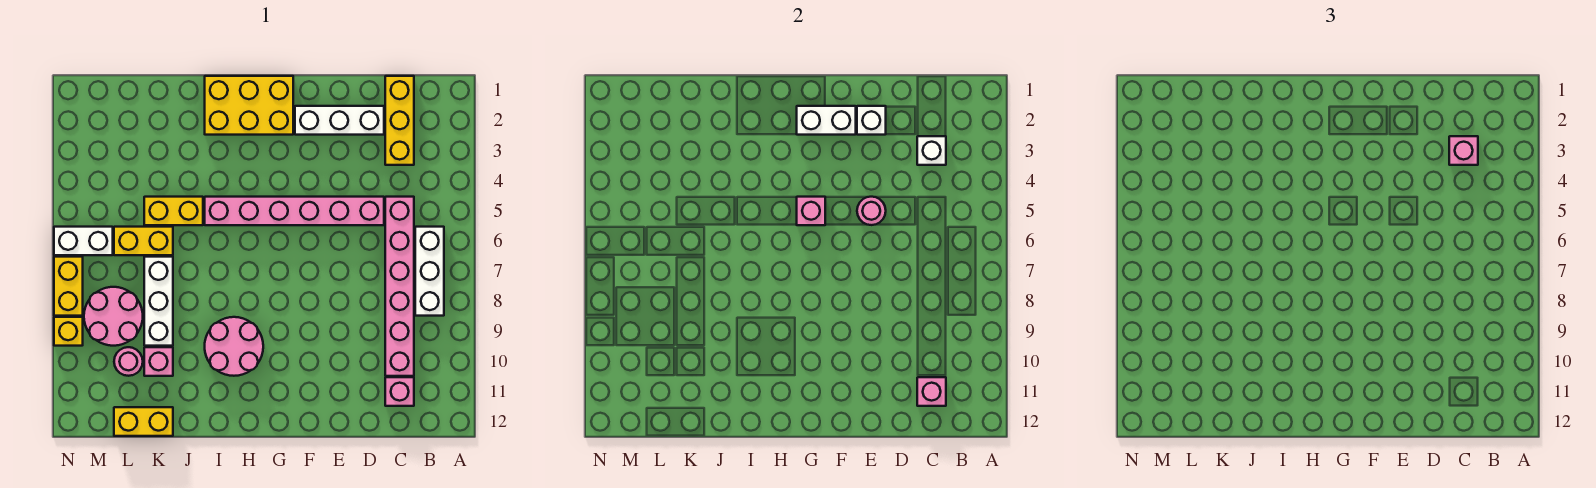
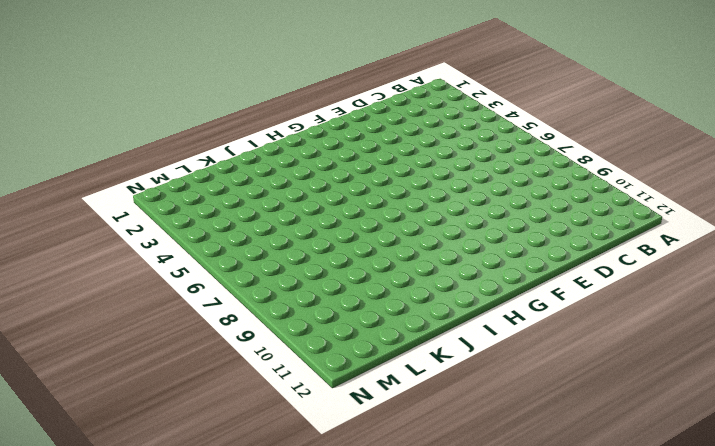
none -> white 1x3 brick [415,227,444,316]
none -> yellow 1x3 brick [385,76,414,165]
none -> pink 1x6 brick [385,197,414,376]

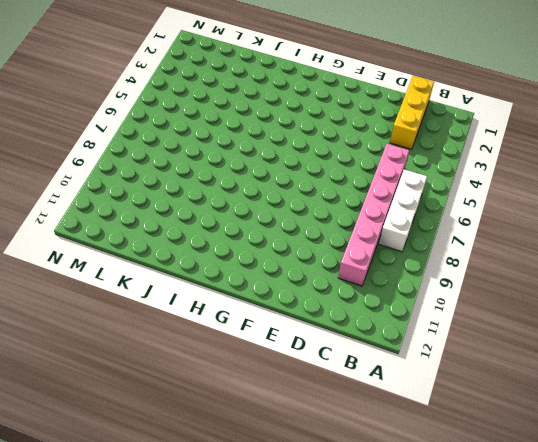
none -> pink 1x1 brick [385,377,414,406]
none -> white 1x3 brick [295,106,384,135]
none -> pink 1x6 brick [205,197,384,225]

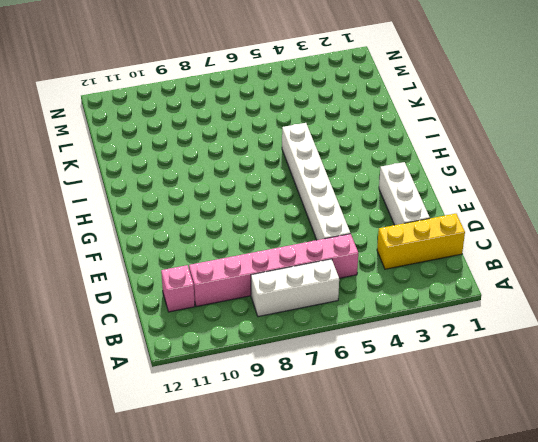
white 1x6 brick [282,123,350,240] -> pink 1x6 brick [205,197,384,225]
none -> yellow 2x3 brick [205,76,293,135]
none -> pink 2x2 round brick [205,317,263,376]
none -> yellow 1x2 brick [144,197,203,225]

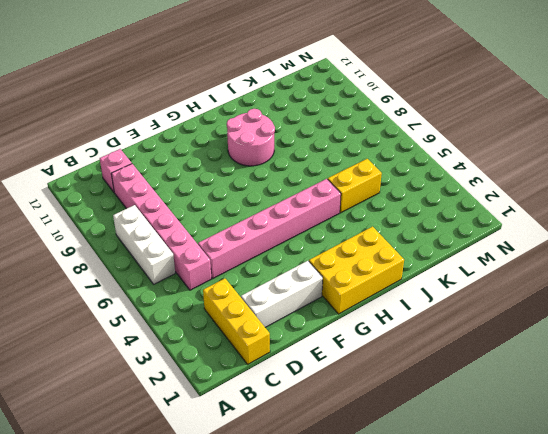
none -> yellow 1x2 brick [114,227,173,255]
none -> white 1x3 brick [144,257,173,346]
none -> pink 1x1 brick [144,347,173,376]

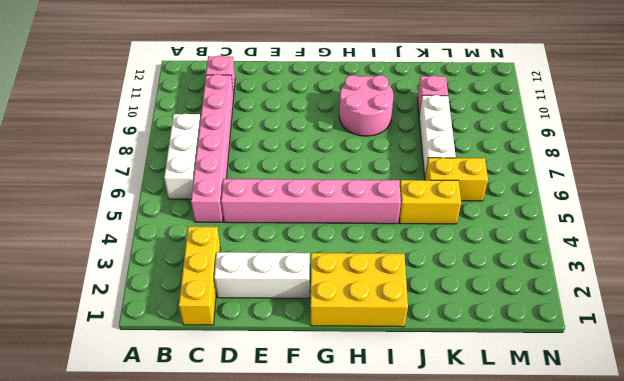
none -> yellow 1x2 brick [114,407,173,436]
none -> pink 2x2 round brick [84,287,143,346]
none -> pink 1x1 round brick [114,347,143,376]

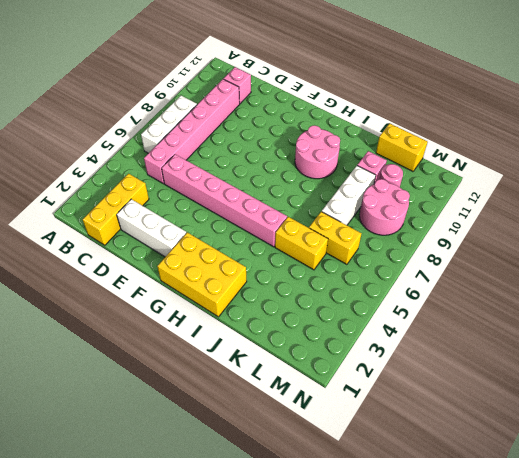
none -> white 1x2 brick [54,227,113,255]
none -> yellow 1x2 brick [54,257,83,316]
none -> yellow 1x1 brick [54,317,83,346]

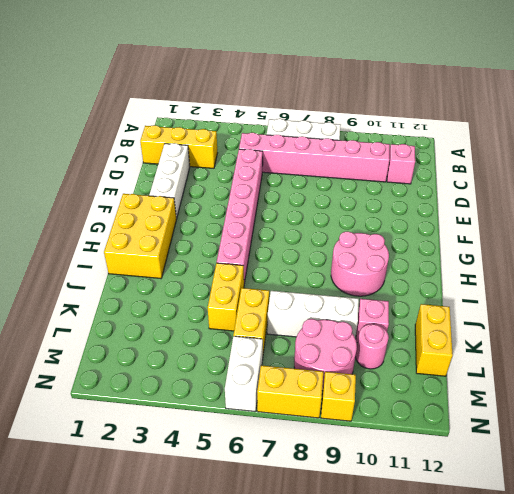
none -> white 1x1 brick [917,136,946,165]
none -> pink 1x1 brick [917,377,946,406]
none -> white 1x1 brick [857,106,886,135]

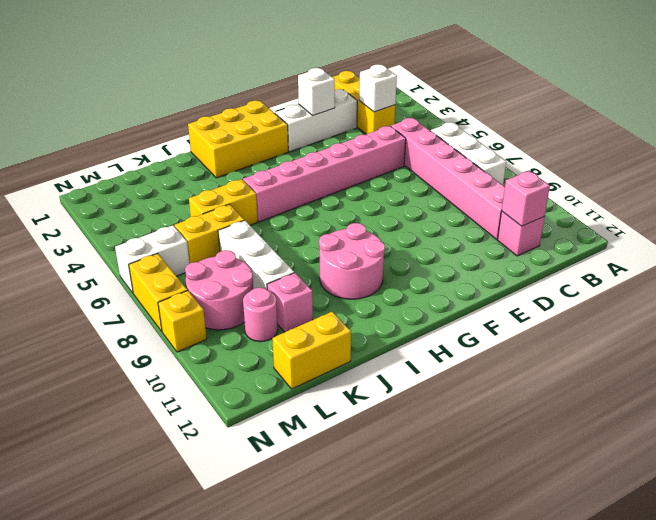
none -> pink 1x1 round brick [857,197,886,225]
none -> white 1x2 brick [797,106,856,135]
none -> pink 1x1 brick [797,197,825,225]

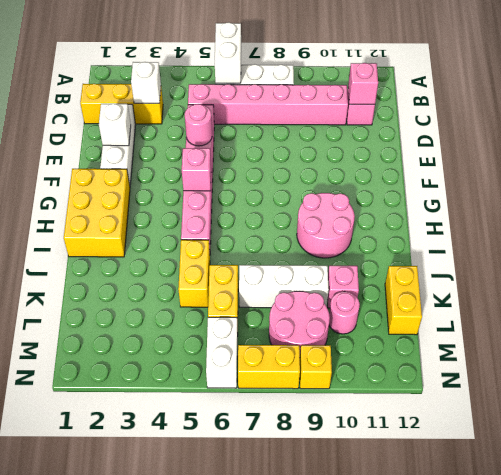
white 1x2 brick [215,23,241,83] -> white 1x2 brick moved to [797,106,856,135]
none -> pink 1x1 brick [1449,136,1478,165]

